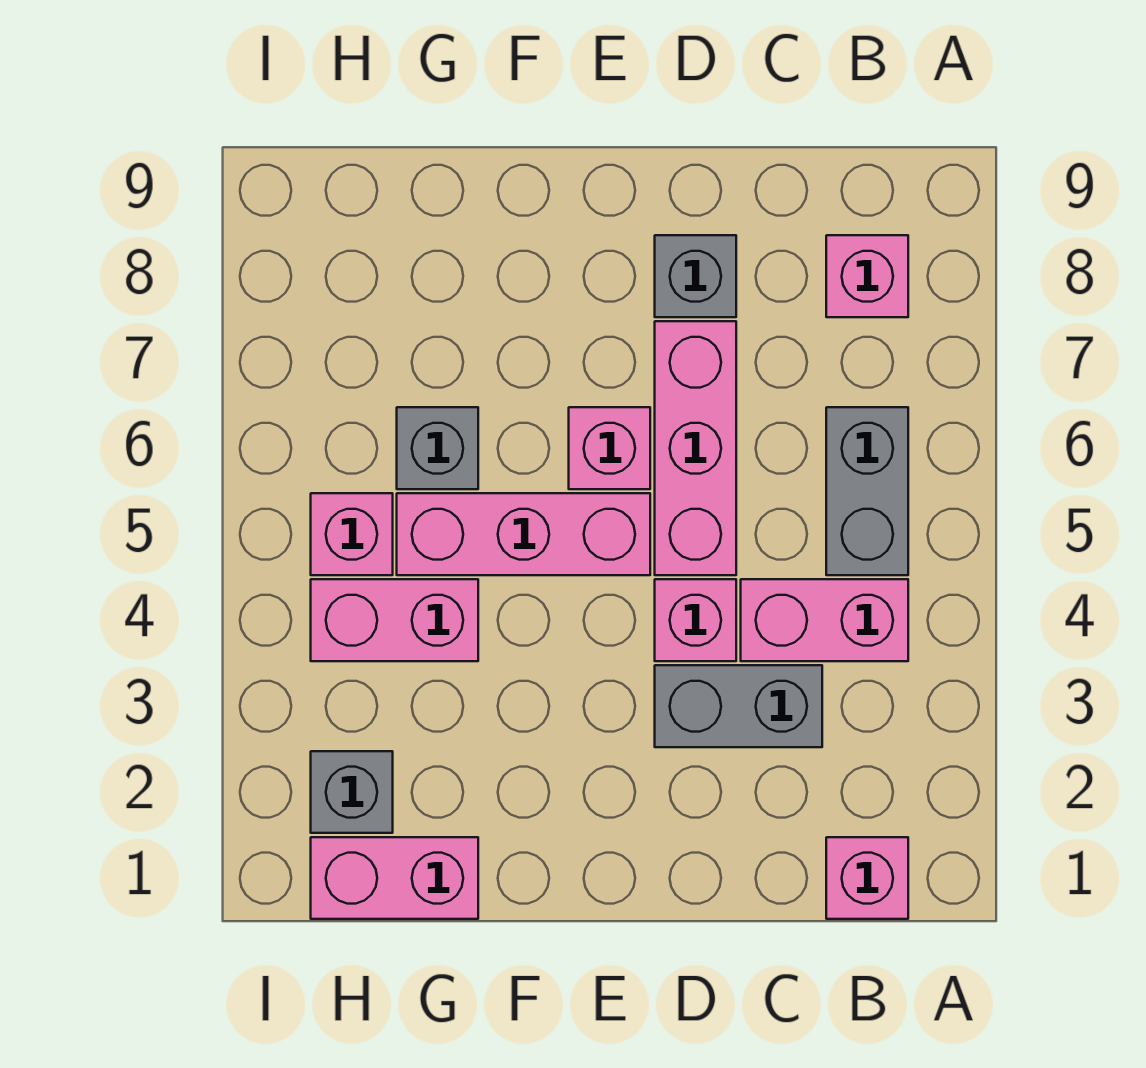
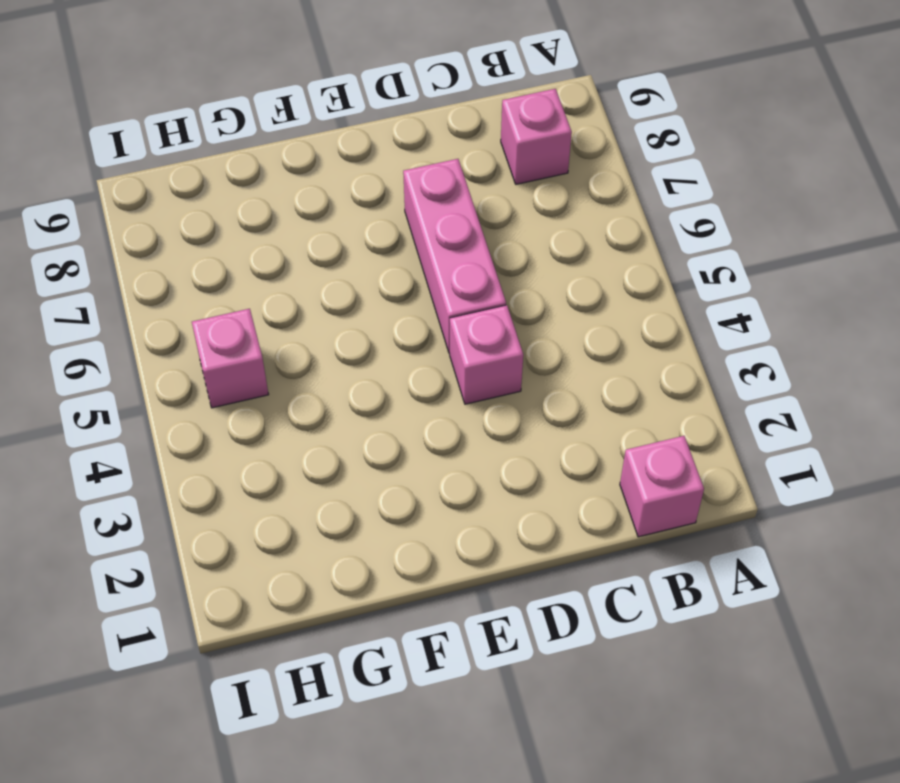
none -> pink 1x2 brick [741,579,908,661]
none -> grey 1x2 brick [826,407,908,575]
none -> grey 1x2 brick [655,665,822,747]

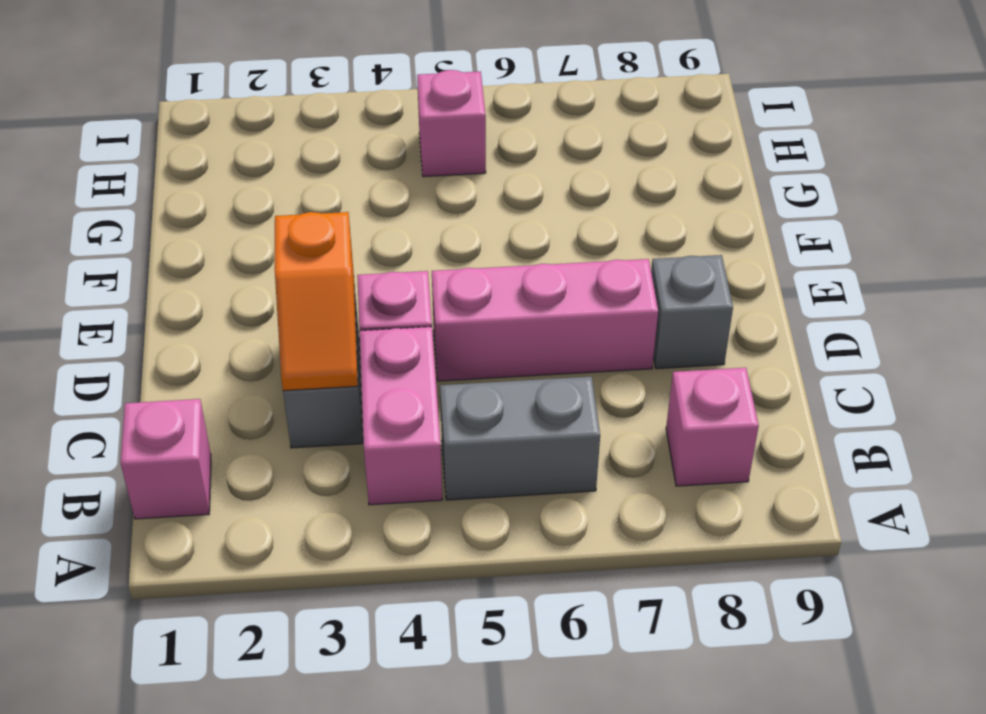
orange 1x2 slope [275,212,358,391] -> none
none -> pink 1x3 brick [397,493,650,575]
none -> pink 1x1 brick [569,407,650,489]
none -> pink 1x2 brick [311,837,478,919]

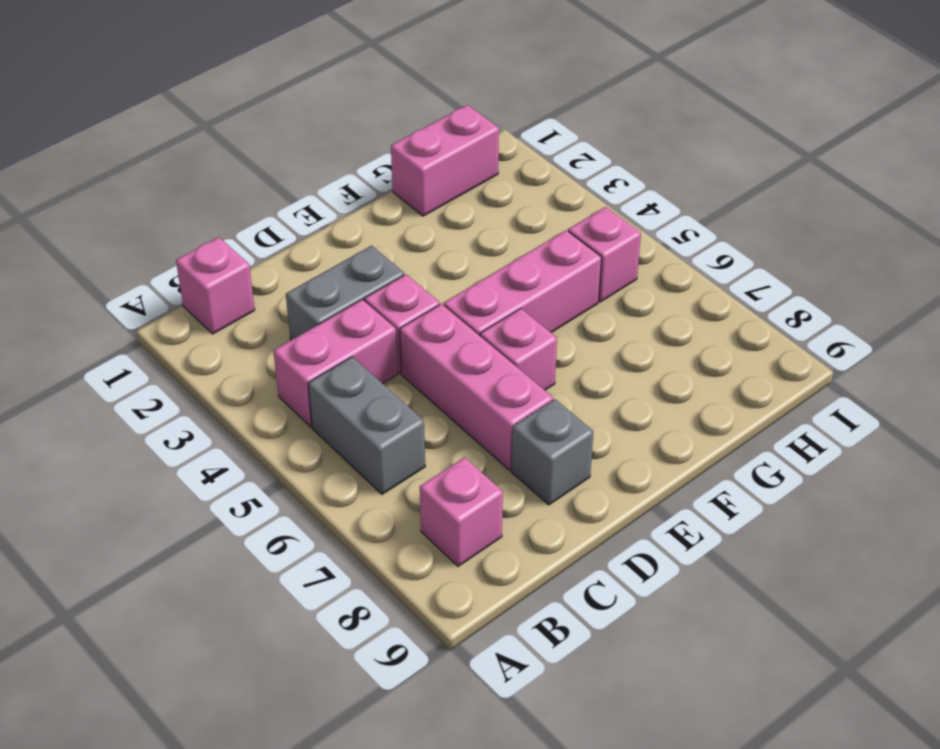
none -> pink 1x2 brick [311,579,478,661]
none -> grey 1x1 brick [397,407,478,489]
none -> grey 1x1 brick [311,751,393,833]

